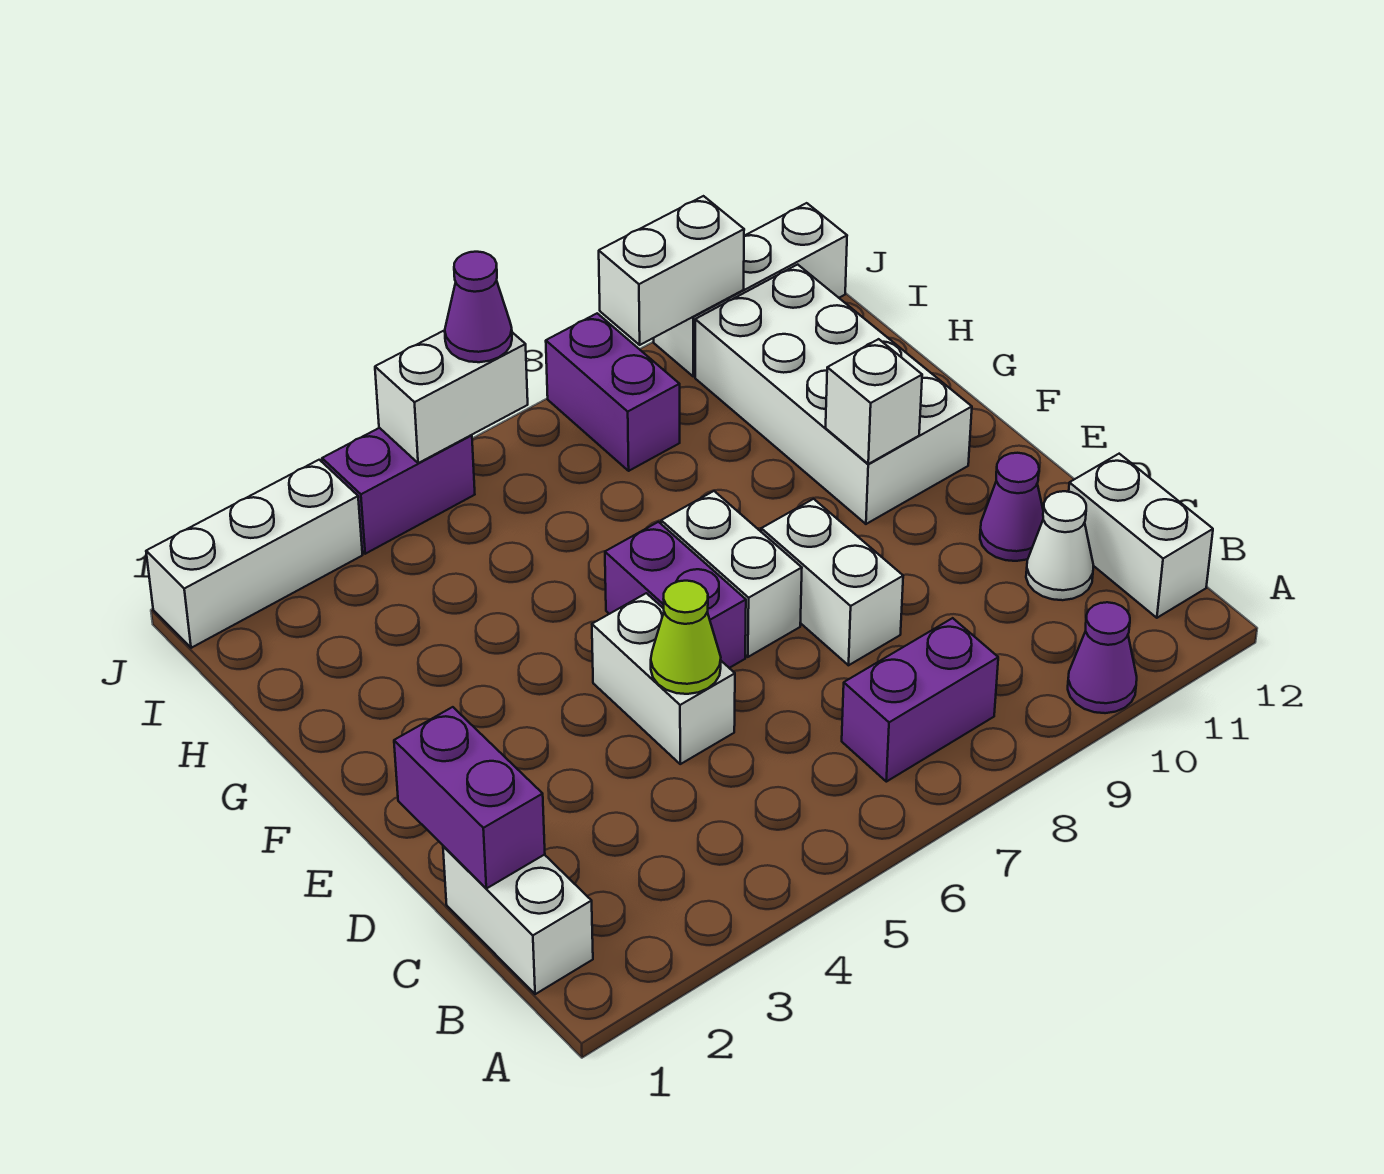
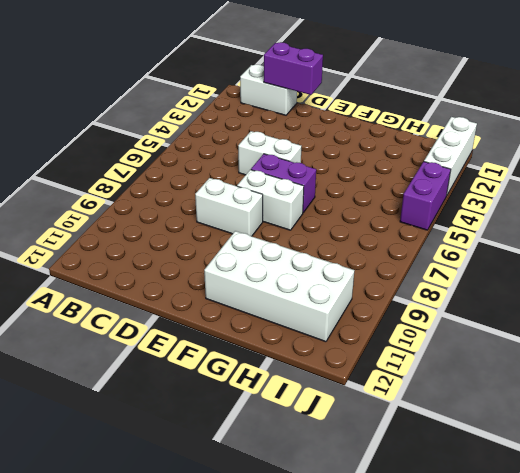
none -> purple 1x1 cone [1068,602,1137,713]
none -> purple 1x2 brick [842,618,998,782]
none -> white 1x2 brick [1069,454,1213,618]

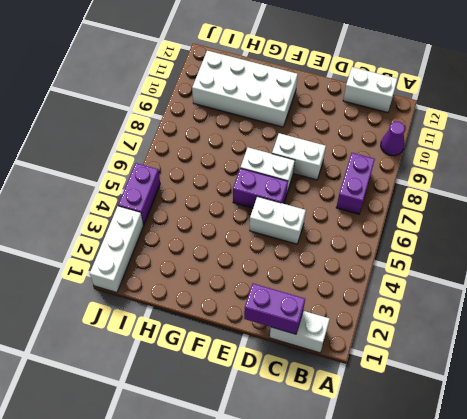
none -> white 1x1 cone [1026,491,1094,600]
none -> purple 1x1 cone [980,453,1043,561]
none -> purple 1x2 brick [546,313,680,471]

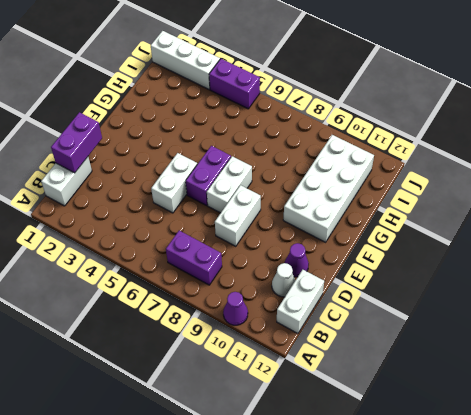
none -> purple 1x2 brick [546,313,680,471]
none -> white 1x3 brick [654,203,847,376]
none -> lime 1x1 cone [651,581,721,694]

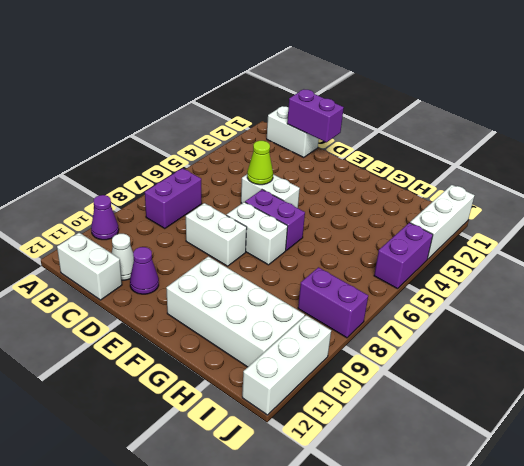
none -> white 1x1 brick [826,339,922,464]
none -> white 1x2 brick [375,330,528,463]
none -> white 1x2 brick [599,196,744,345]

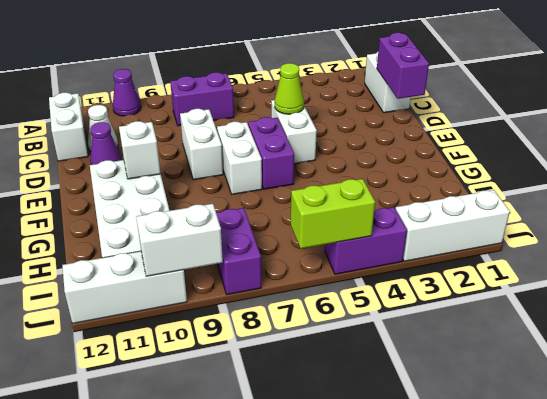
lime 1x2 brick [291,179,375,249] -> white 1x2 brick [375,330,528,463]
none -> purple 1x1 cone [445,252,512,362]

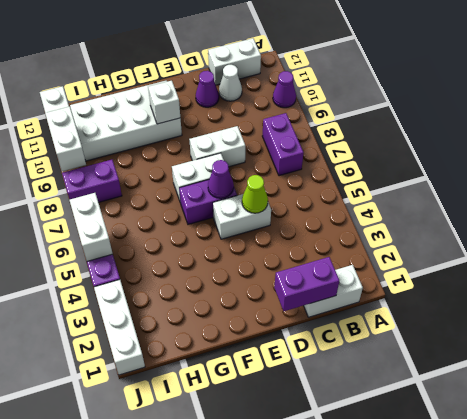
purple 1x1 cone [208,160,234,198] -> purple 1x1 cone moved to [445,252,512,362]

